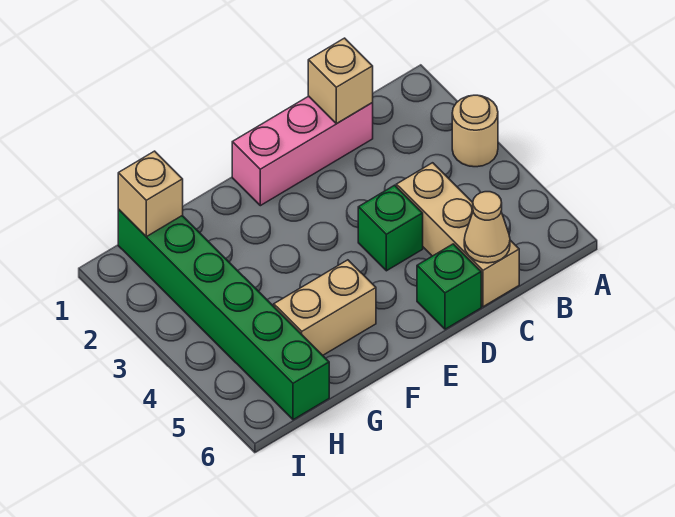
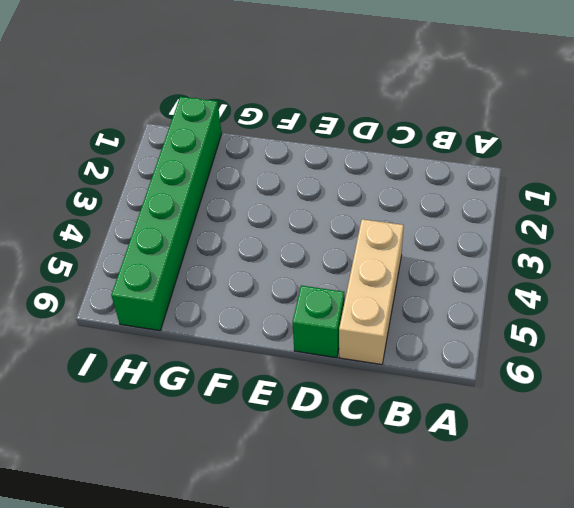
none -> tan 1x1 round brick [452,95,498,167]
none -> pink 1x3 brick [232,96,373,206]

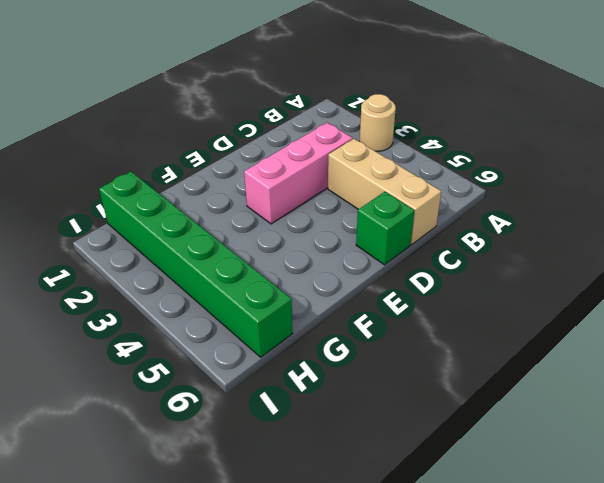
pink 1x3 brick [244,123,353,224] -> pink 1x3 brick moved to [232,96,373,206]
none -> green 1x1 brick [358,185,423,271]
none -> tan 1x2 brick [274,260,376,355]

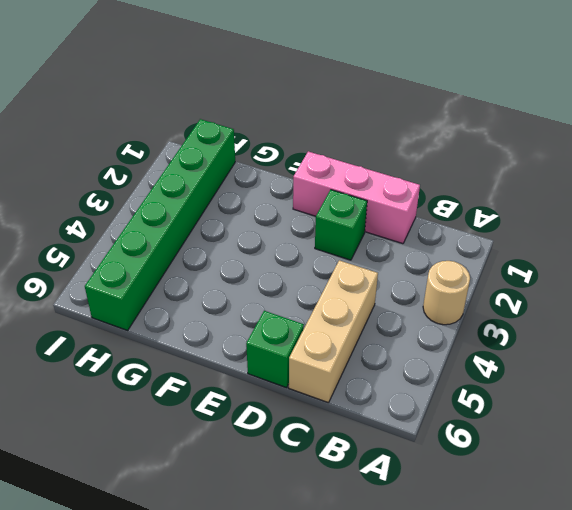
green 1x1 brick [315,190,367,260] -> green 1x1 brick moved to [358,185,423,271]
none -> tan 1x2 brick [274,260,376,355]
none -> tan 1x1 brick [308,38,373,124]

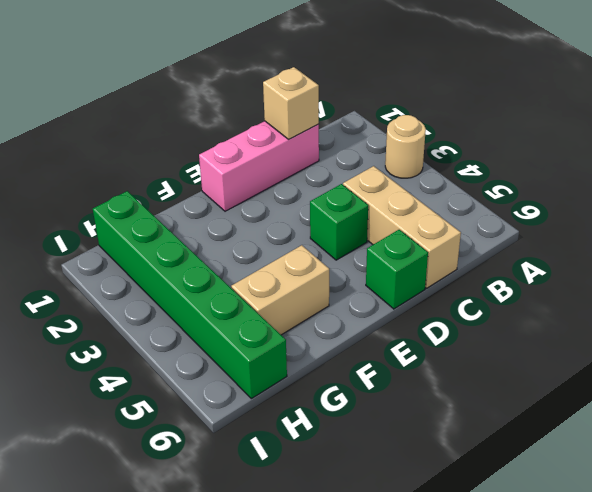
none -> tan 1x1 cone [464,192,510,263]
none -> tan 1x1 brick [118,151,183,237]

